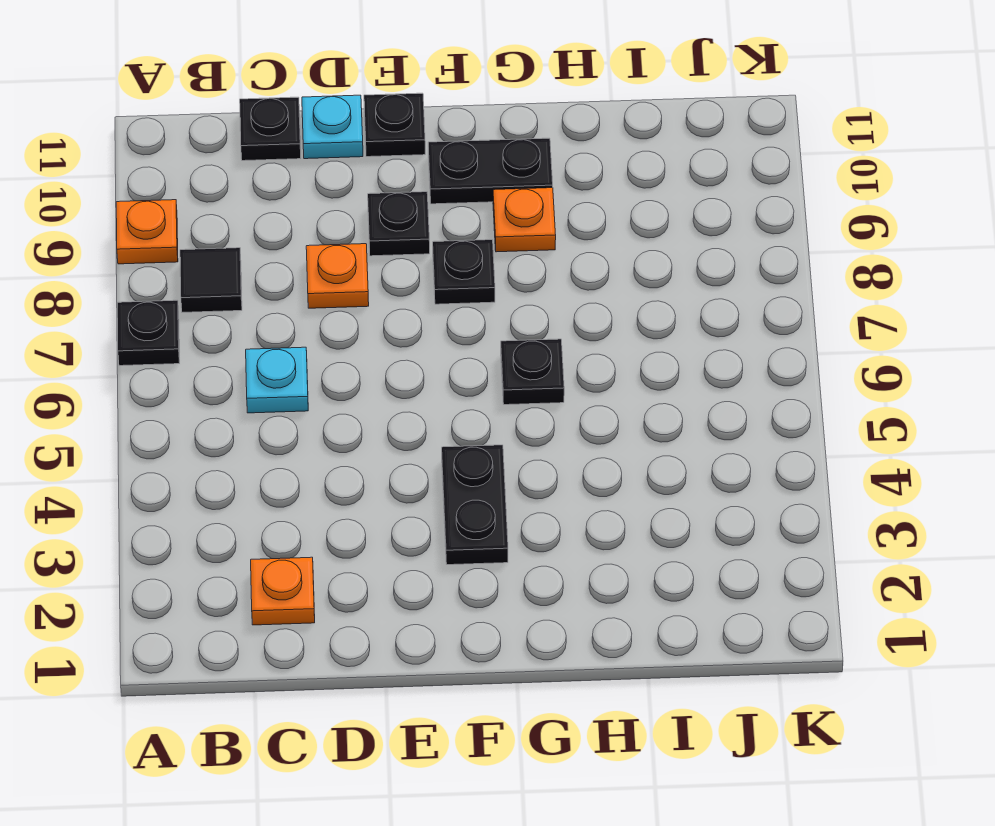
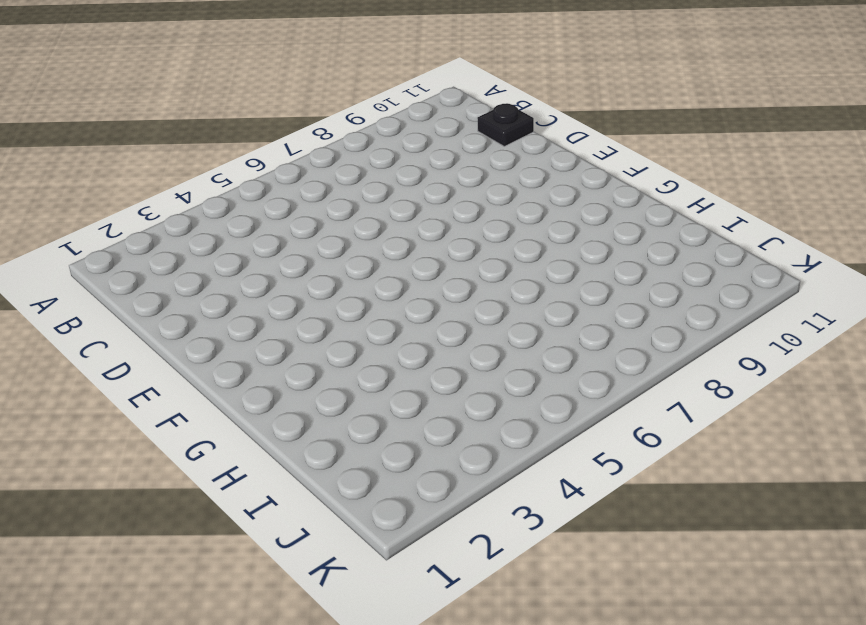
none -> black 1x1 plate [117,300,180,366]
none -> orange 1x1 plate [116,200,178,264]
none -> black 1x1 tile [180,248,242,312]

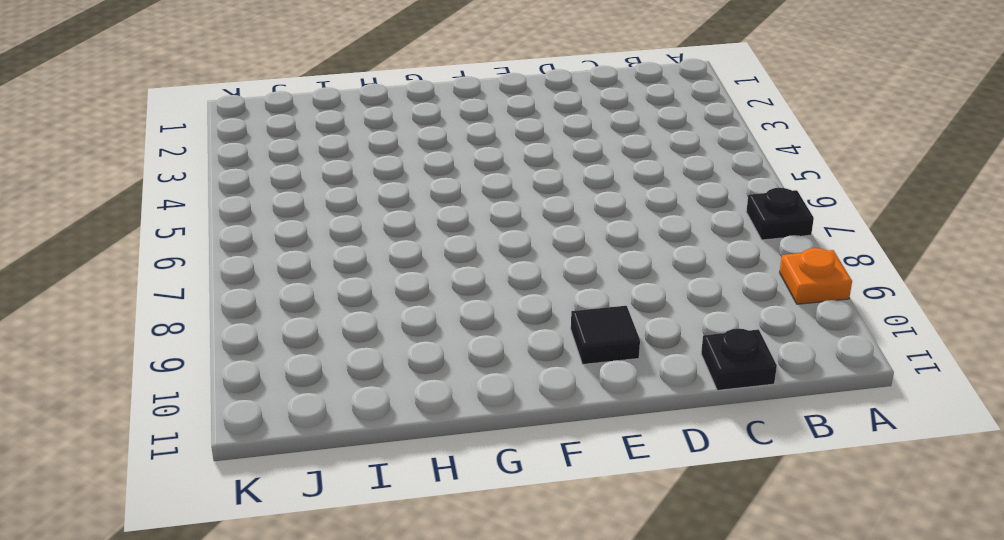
black 1x1 tile [571,306,640,364] -> black 1x1 tile moved to [180,248,242,312]
none -> orange 1x1 plate [251,557,315,625]
none -> cyan 1x1 plate [246,347,308,413]
none -> orange 1x1 plate [306,244,369,308]

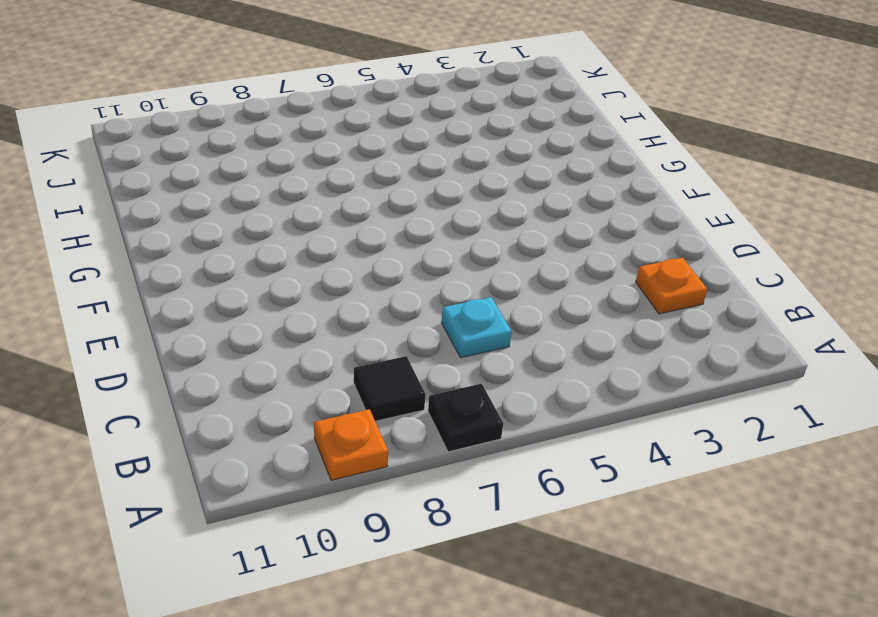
none -> black 1x1 plate [240,97,301,161]
none -> orange 1x1 plate [306,244,369,308]
none -> cyan 1x1 plate [302,95,363,159]

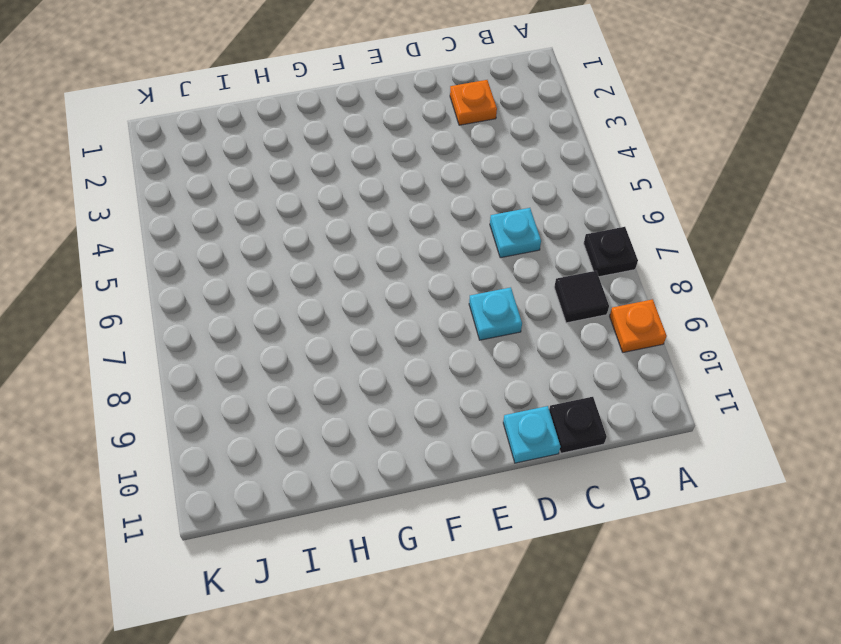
cyan 1x1 plate [469,287,522,340] -> orange 1x1 plate [306,244,369,308]
none -> black 1x1 plate [368,192,430,256]
none -> black 1x1 plate [364,93,425,157]
none -> black 1x2 plate [442,445,508,565]

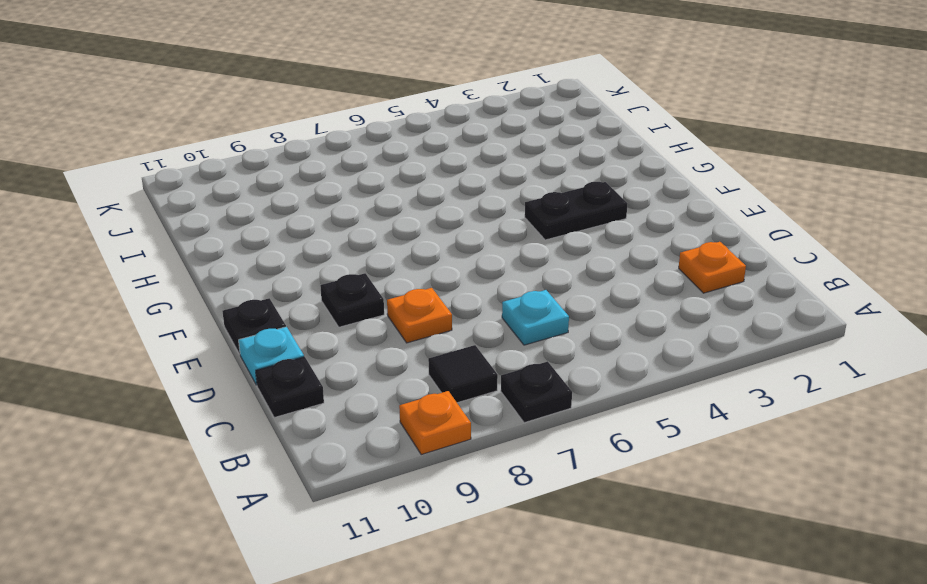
none -> black 1x1 plate [433,240,495,304]
none -> black 1x2 plate [428,138,553,204]
none -> black 1x1 plate [501,339,564,405]

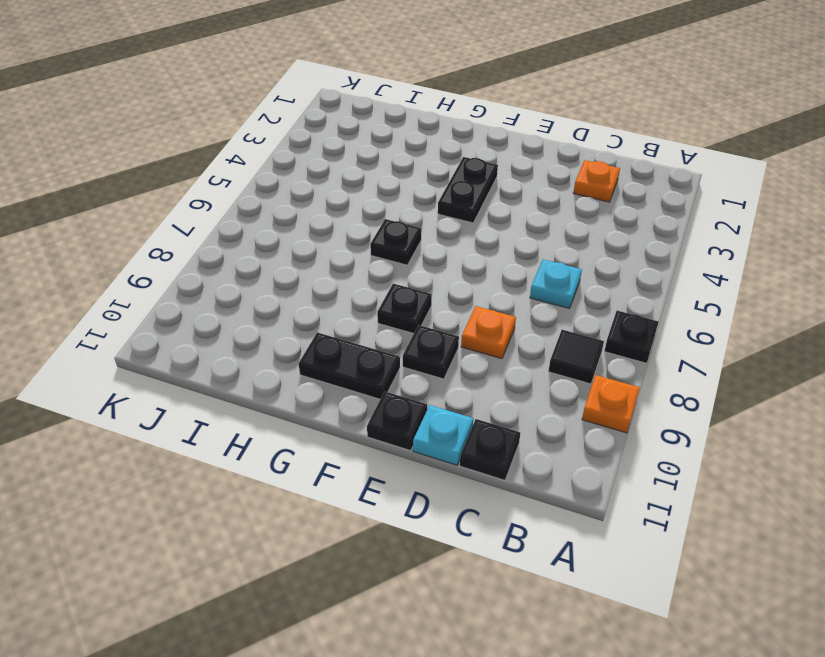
none -> orange 1x1 plate [493,188,556,252]

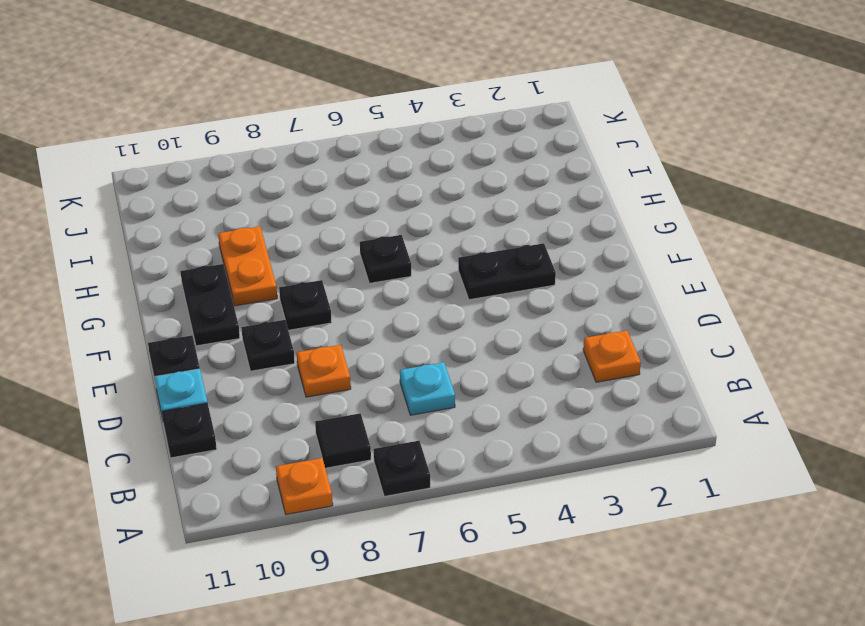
orange 1x2 plate [218,226,277,306] -> orange 1x1 plate [493,188,556,252]

